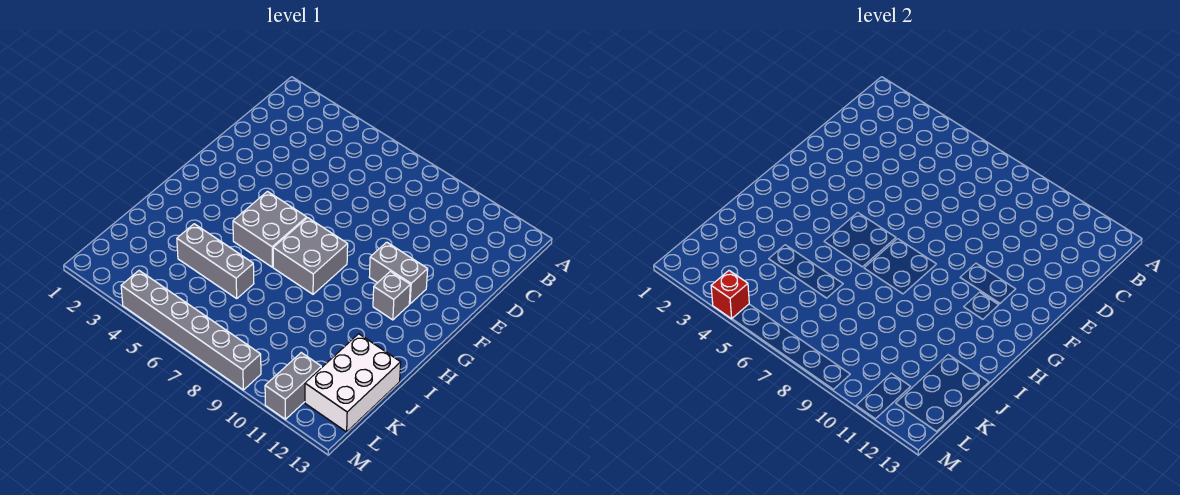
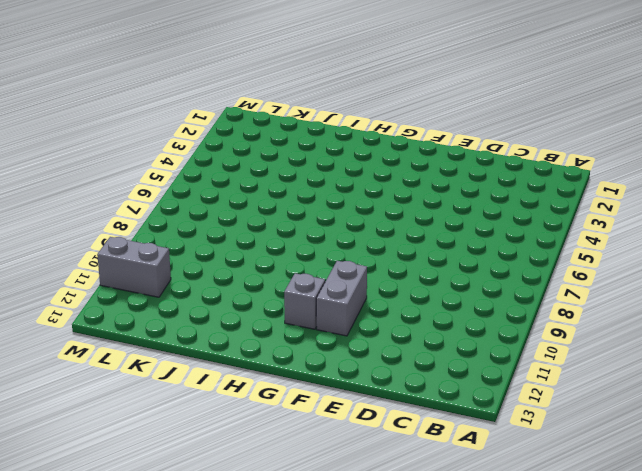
none -> grey 2x2 brick [233,192,307,267]
none -> grey 2x2 brick [273,218,348,294]

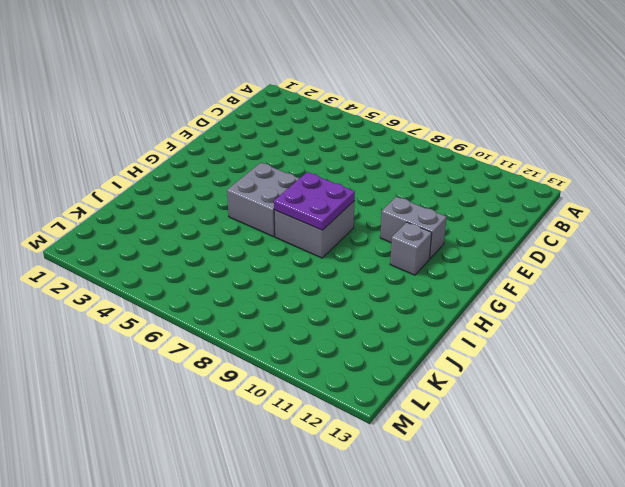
purple 2x2 plate [274,172,355,230] -> none
none -> grey 1x3 brick [177,224,254,298]
none -> white 2x3 brick [305,334,401,432]

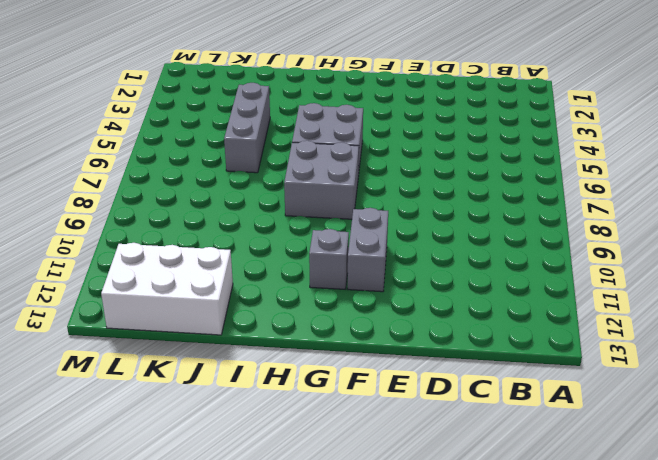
none -> grey 1x2 brick [265,353,321,419]
none -> grey 1x6 brick [121,271,261,390]

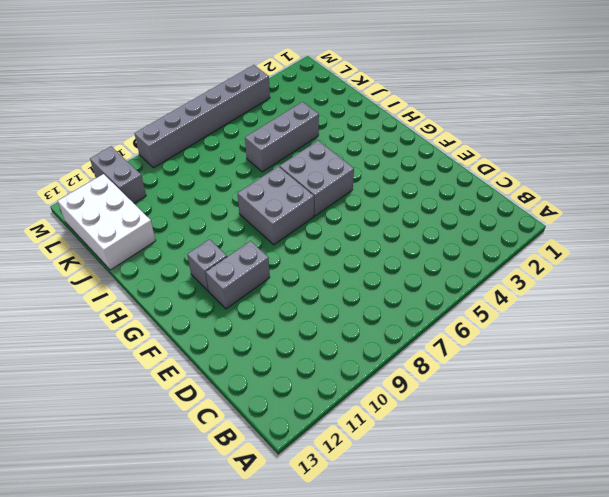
none -> red 1x1 brick [711,271,749,319]

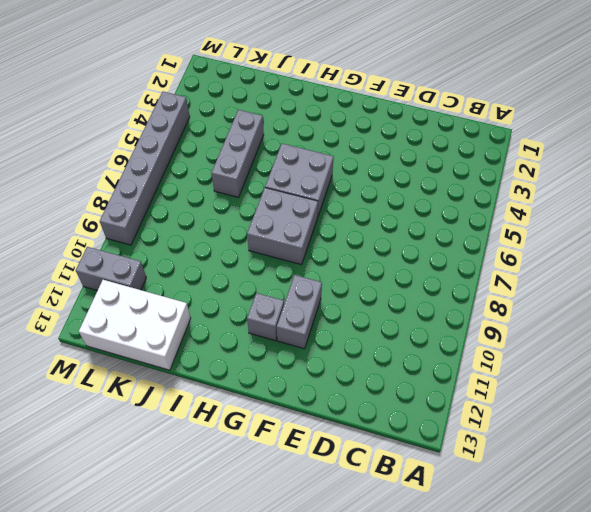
none -> red 1x1 brick [711,271,749,319]

